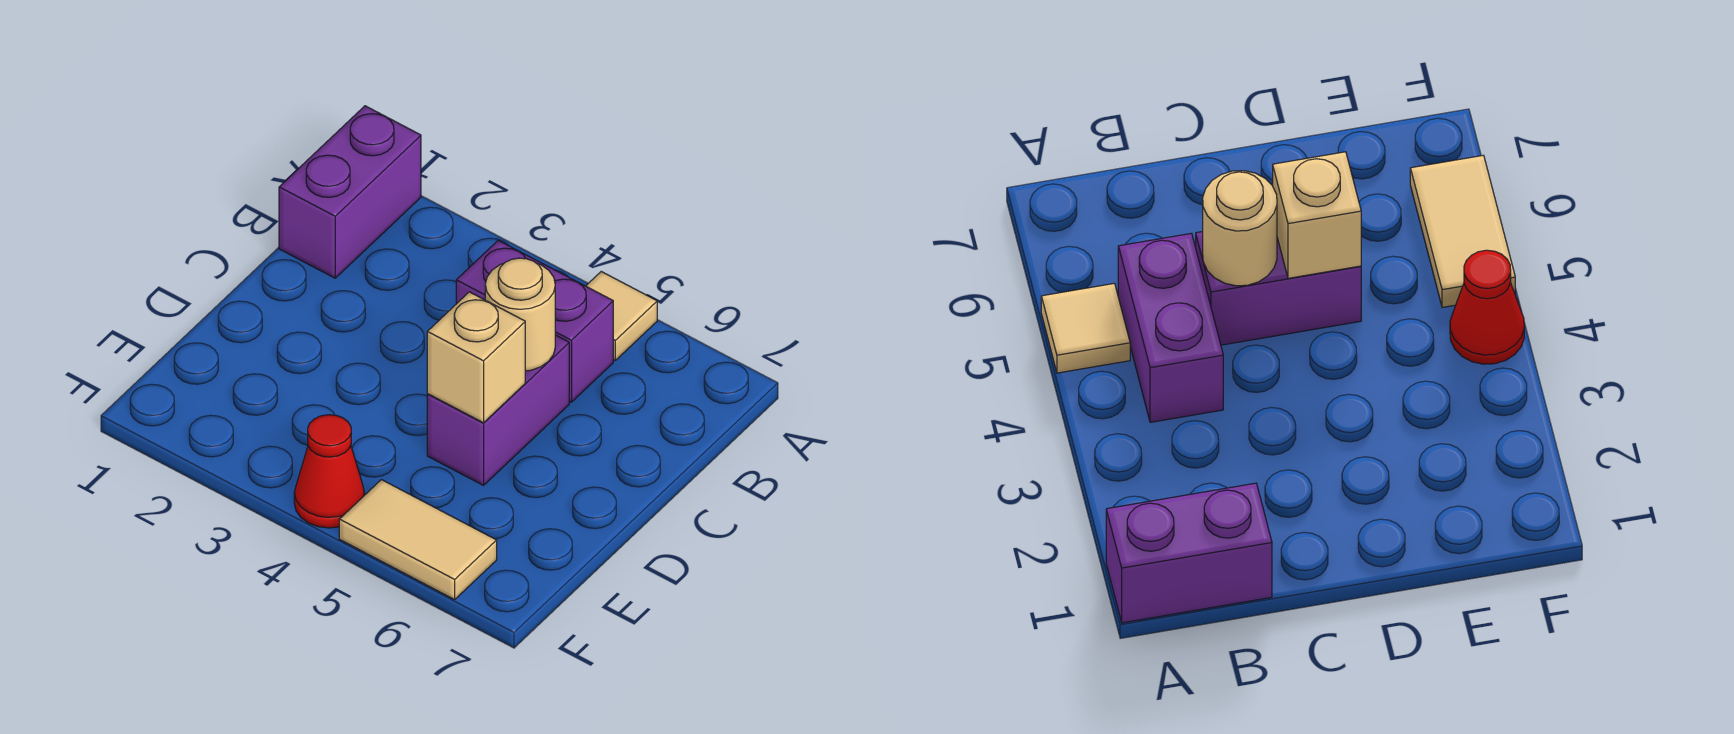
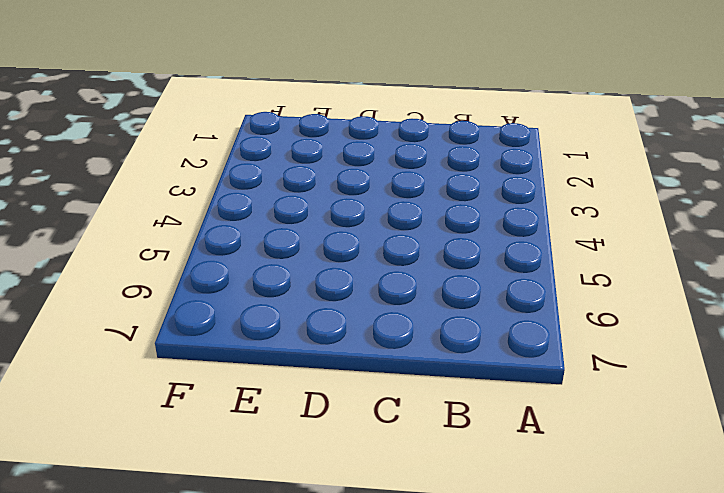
none -> purple 1x2 brick [279,106,421,278]
none -> tan 1x1 tile [586,272,657,360]

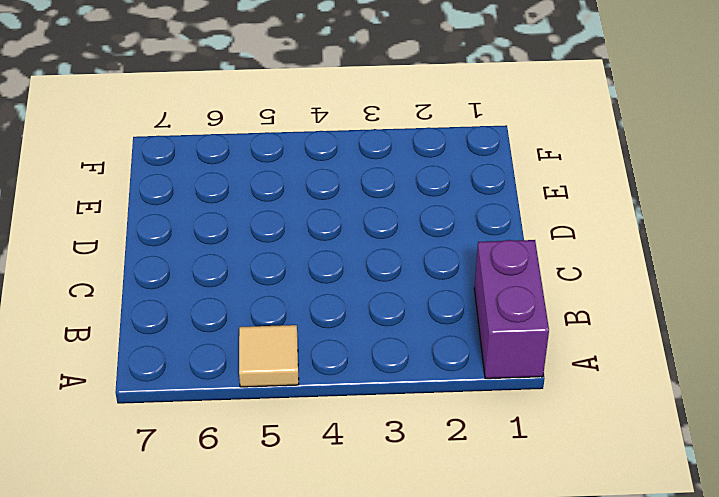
none -> purple 1x2 brick [456,240,613,402]
none -> purple 1x2 brick [427,335,569,485]

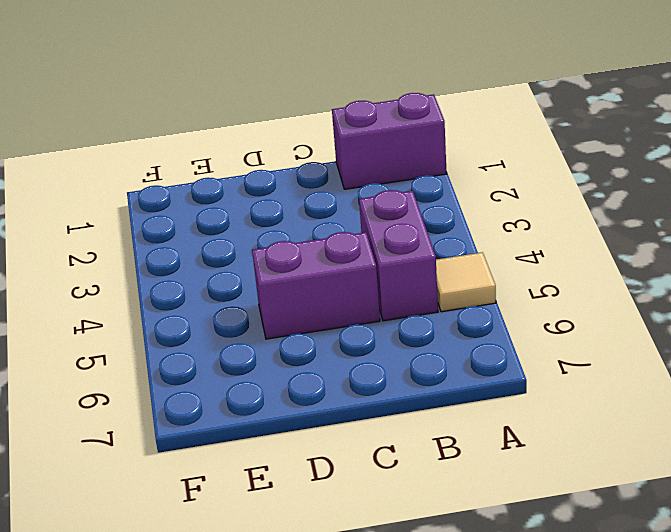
none -> red 1x1 cone [294,415,365,528]
none -> tan 1x2 tile [339,480,497,600]

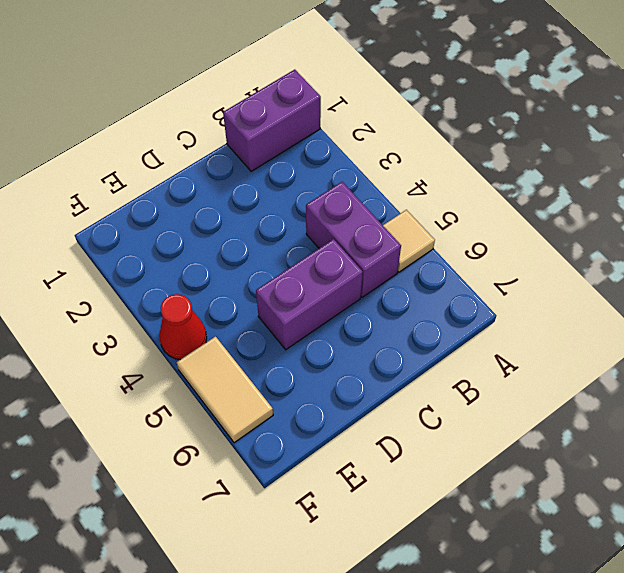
none -> tan 1x1 round brick [485,258,555,371]
none -> tan 1x1 brick [427,292,525,423]

